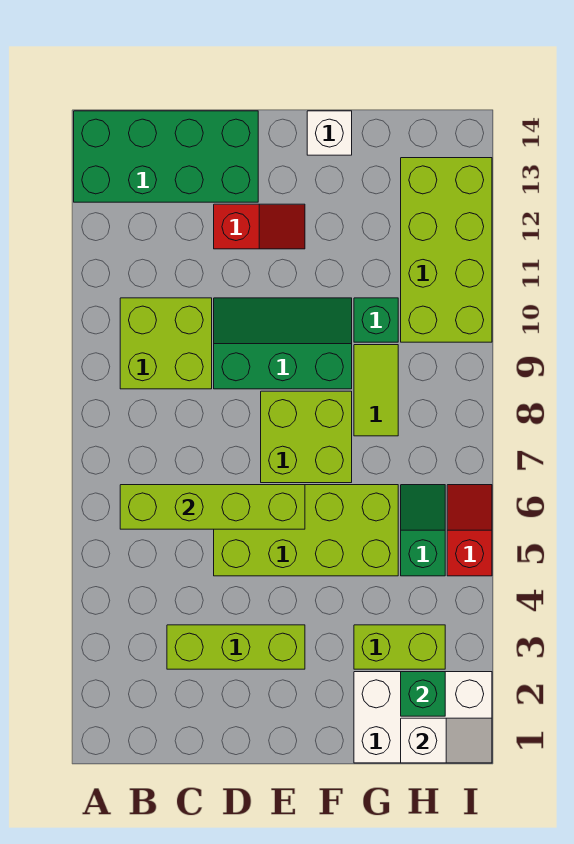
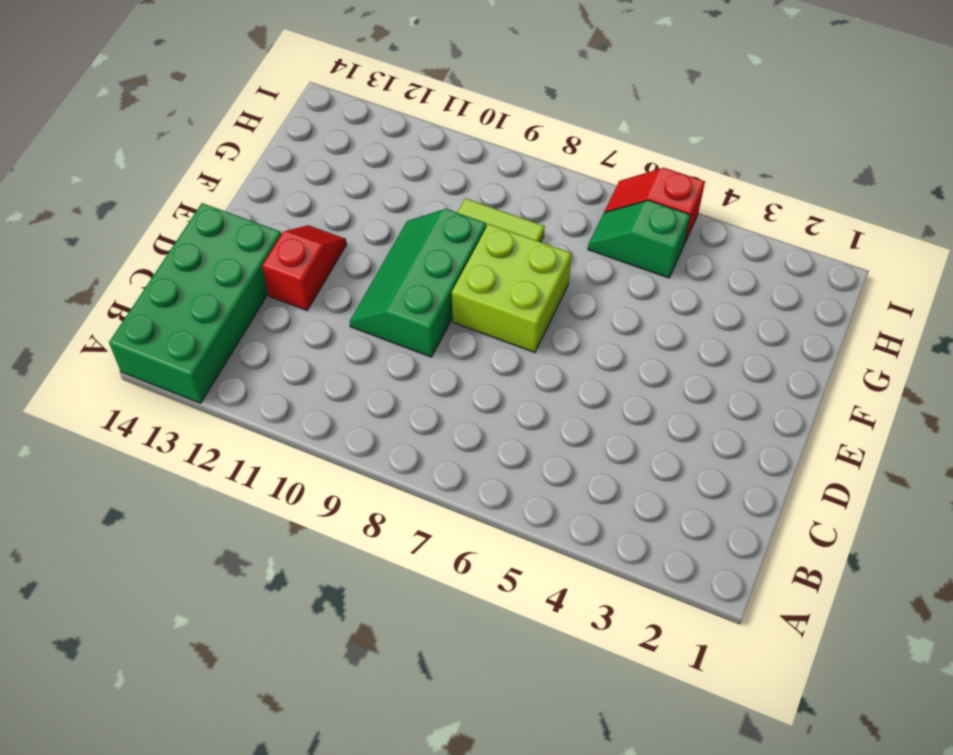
none -> lime 2x2 brick [120,298,212,389]
none -> lime 1x3 brick [167,625,305,669]
none -> lime 2x4 brick [214,485,398,576]

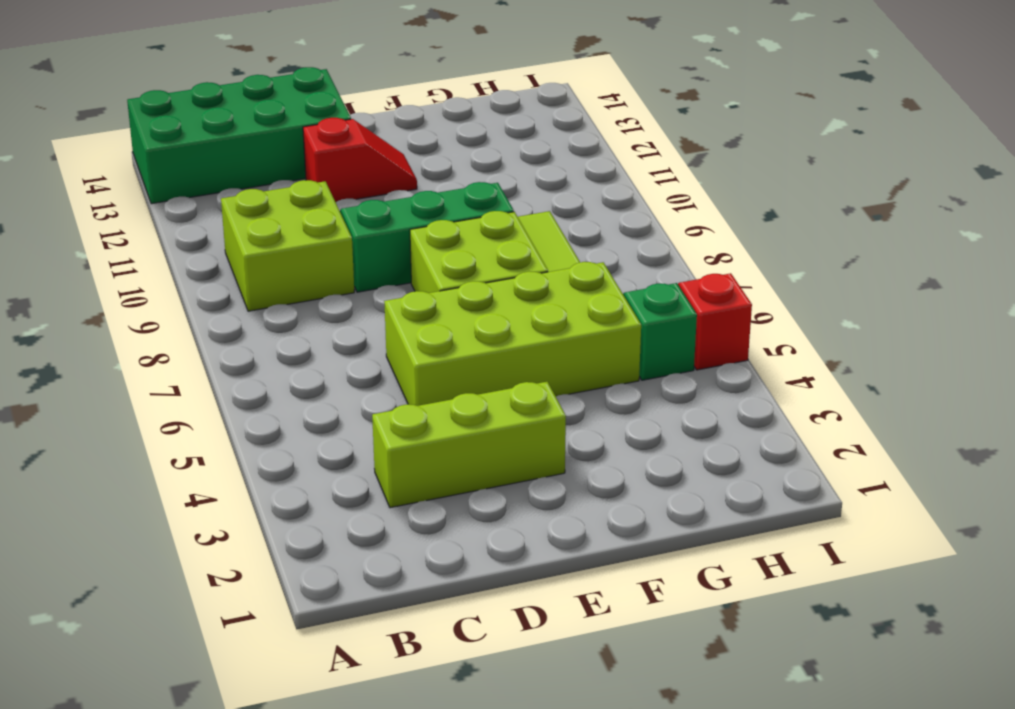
none -> white 1x1 brick [307,111,352,155]
none -> white 2x3 brick [354,672,492,763]
none -> lime 1x2 brick [354,625,445,669]

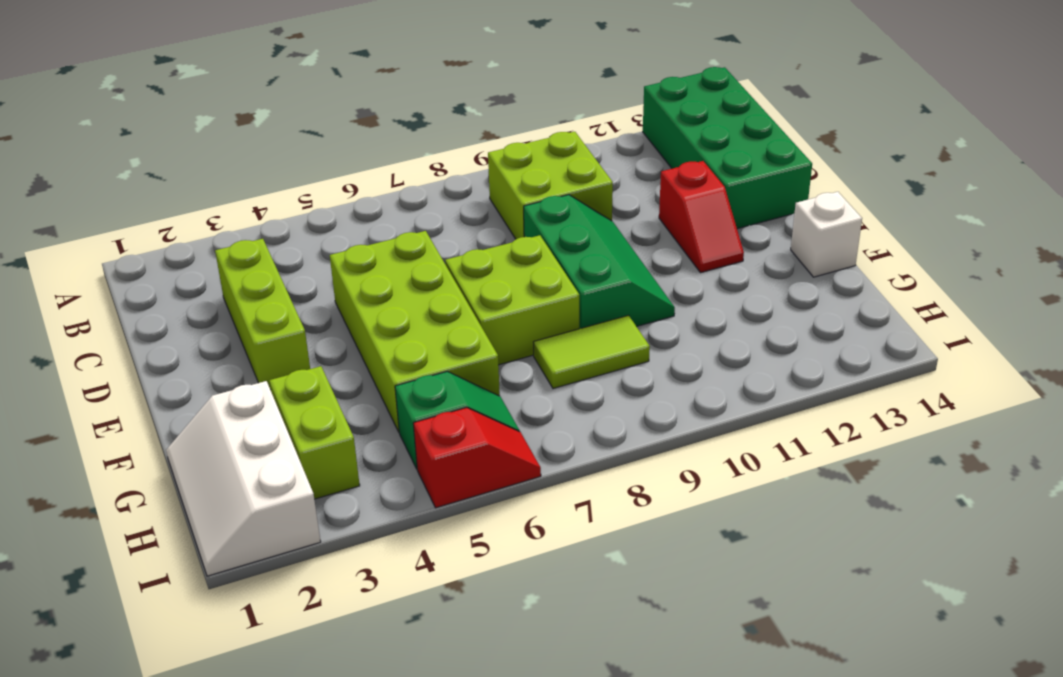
white 2x3 slope [166,381,321,576] -> white 2x3 brick [354,672,492,763]
none -> green 1x1 brick [354,298,398,342]
none -> lime 2x4 brick [401,158,492,342]
none -> lime 1x4 brick [120,485,305,529]

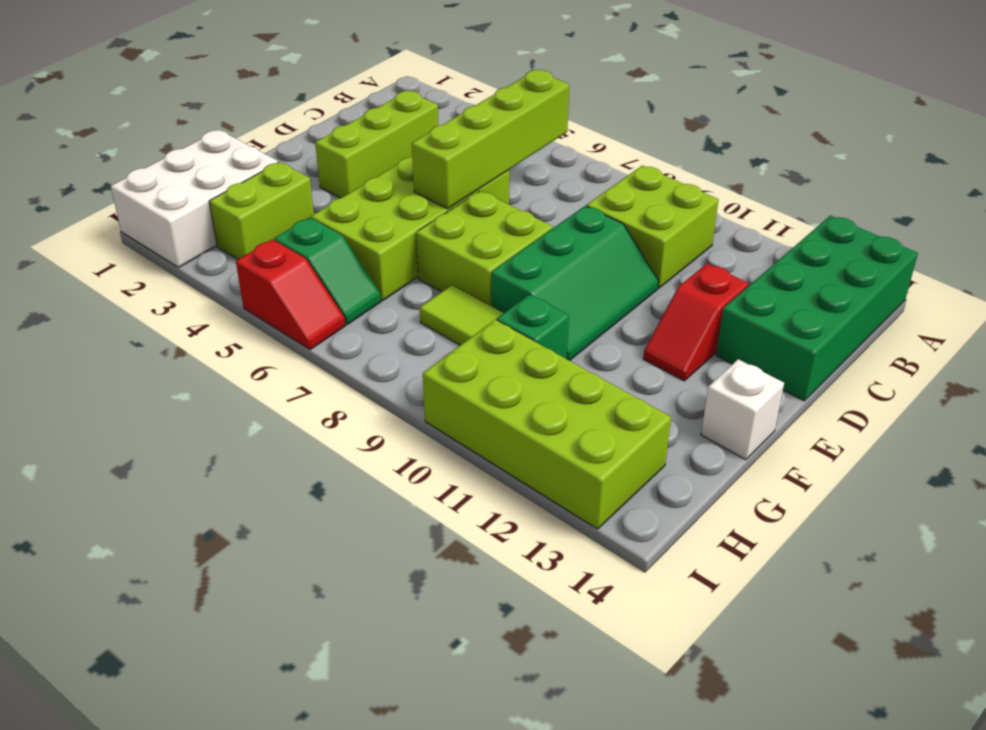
none -> white 1x2 slope [401,718,492,763]
none -> green 1x1 brick [401,672,445,716]

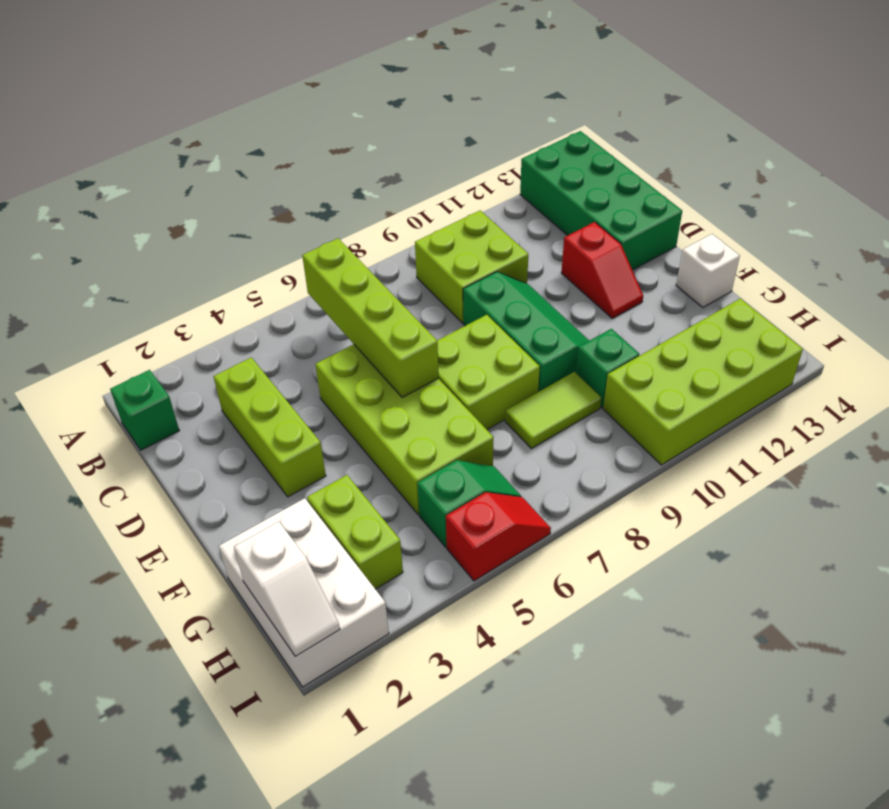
green 1x1 brick [110,370,179,450] -> green 1x1 brick moved to [401,672,445,716]

